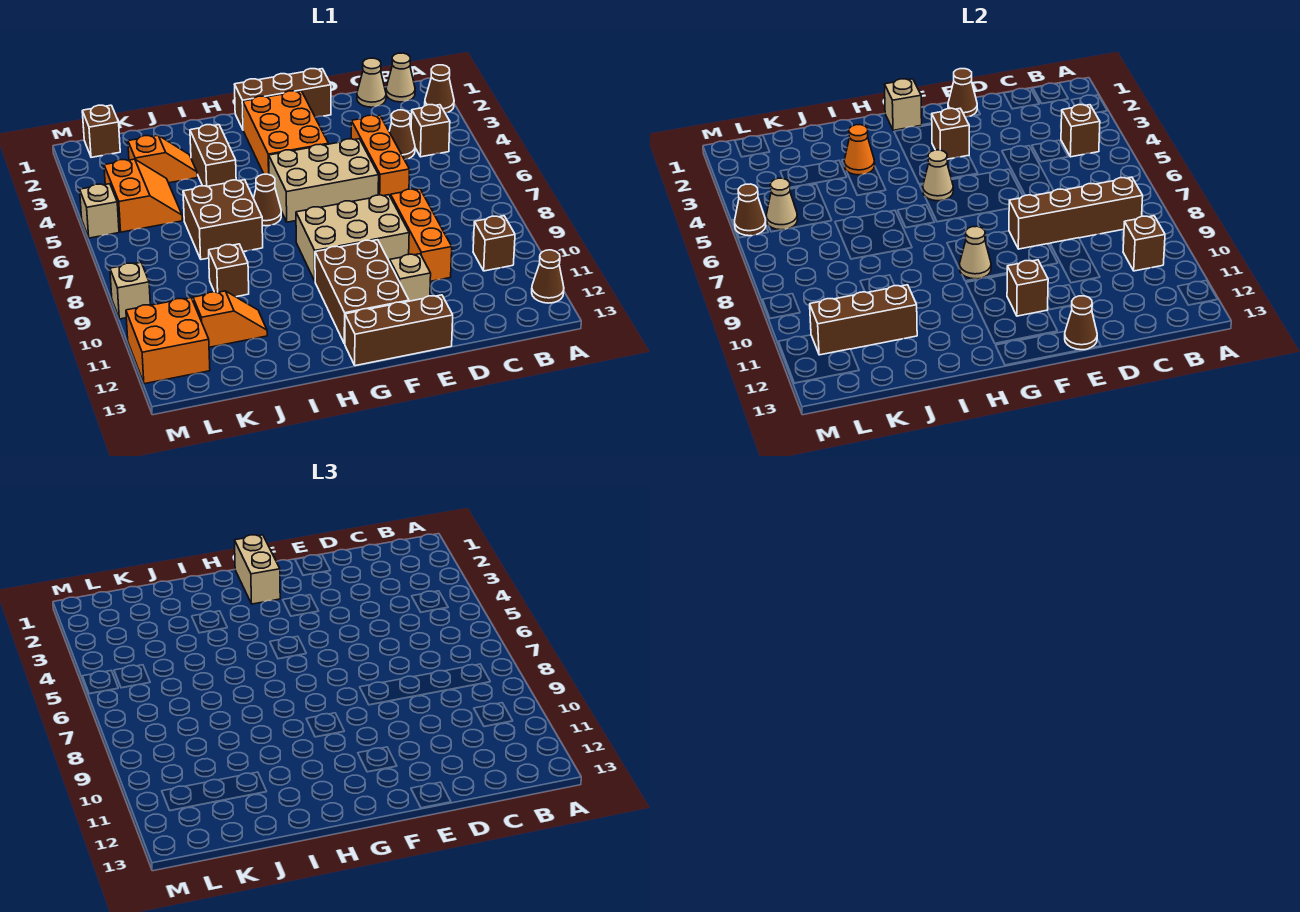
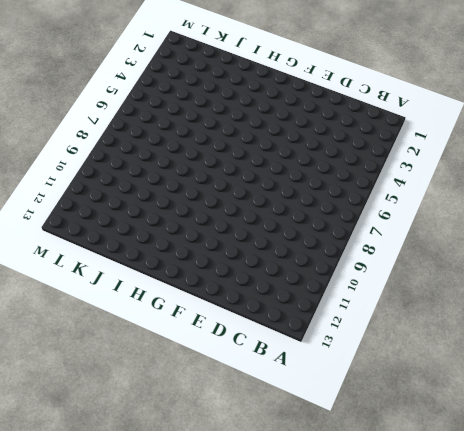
none -> brown 1x1 cone [425,65,454,113]
none -> brown 1x1 cone [532,250,564,303]
none -> tan 1x1 cone [386,53,415,102]
none -> brown 1x1 brick [411,105,450,157]

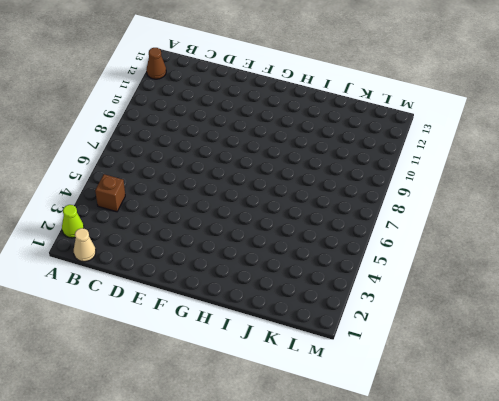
lime 1x1 cone [62,205,84,238] -> brown 1x1 cone [425,65,454,113]
none -> brown 1x1 brick [473,216,515,271]
none -> tan 1x1 cone [357,58,386,107]
none -> brown 1x1 cone [389,110,415,160]
none -> orange 1x3 brick [351,115,410,197]

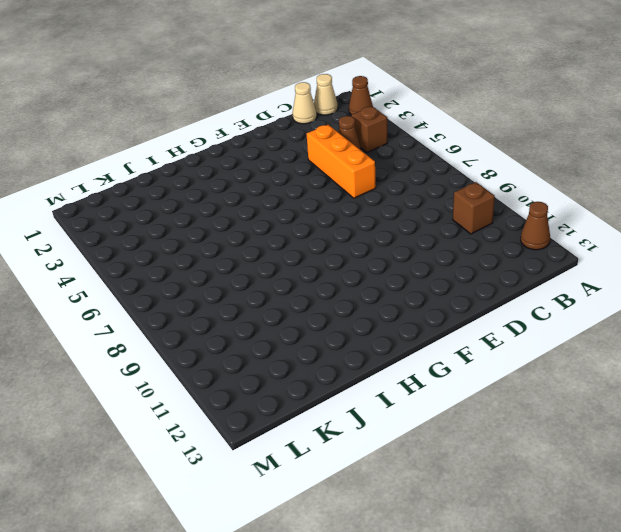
none -> orange 1x3 brick [391,189,452,281]
none -> brown 1x3 brick [235,69,331,129]
none -> tan 2x3 brick [269,139,379,222]
none -> tan 2x3 brick [296,195,409,281]

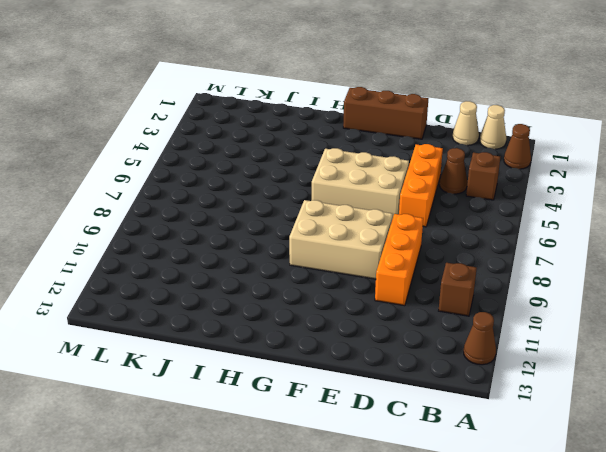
none -> tan 1x1 brick [390,254,431,301]
none -> brown 1x3 brick [345,295,453,366]
none -> orange 2x3 brick [243,91,328,174]
none -> brown 2x3 brick [315,240,409,344]

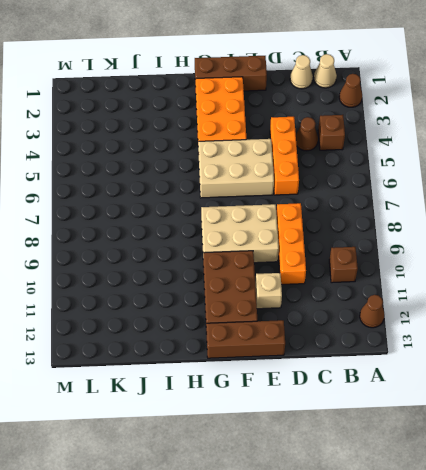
none -> brown 1x1 cone [254,174,281,226]
none -> brown 1x2 brick [190,125,236,187]
none -> brown 2x2 brick [183,180,263,260]
none -> orange 1x2 slope [128,135,197,183]

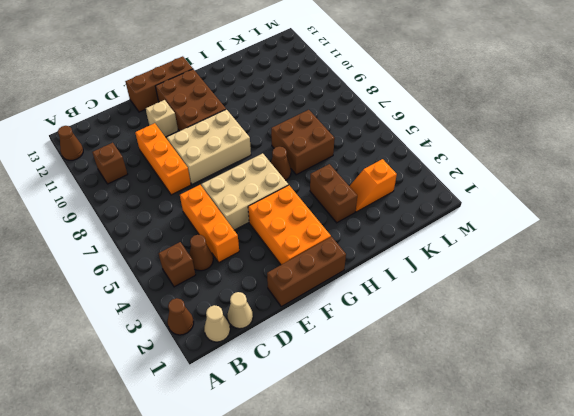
none -> brown 1x1 brick [209,244,249,297]
none -> orange 1x2 slope [193,291,267,347]
none -> orange 2x2 slope [104,159,182,232]
none -> brown 1x1 brick [82,105,120,157]

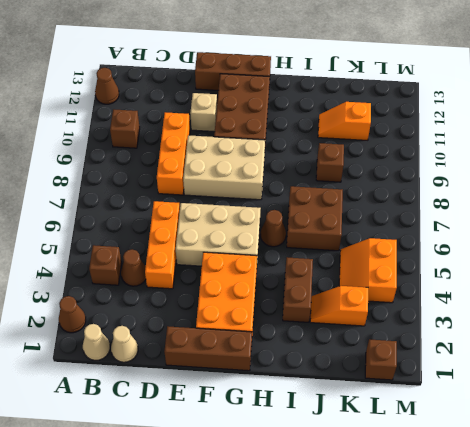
none -> orange 2x2 brick [126,298,210,384]
none -> tan 1x1 brick [80,184,119,238]
none -> tan 1x1 brick [110,262,150,319]
none -> brown 1x1 brick [1061,105,1100,157]

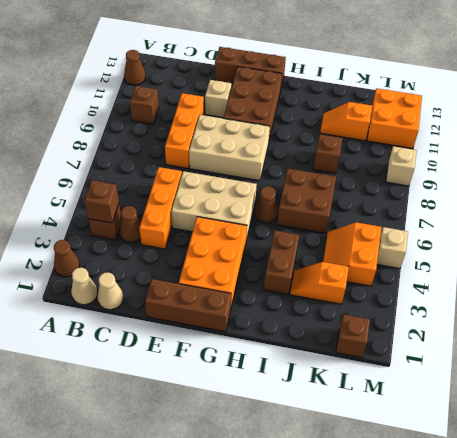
none -> brown 1x4 brick [1009,177,1143,249]
none -> brown 1x1 brick [1123,216,1165,271]
none -> brown 1x1 cone [948,69,977,117]
none -> brown 1x1 cone [1065,296,1097,350]

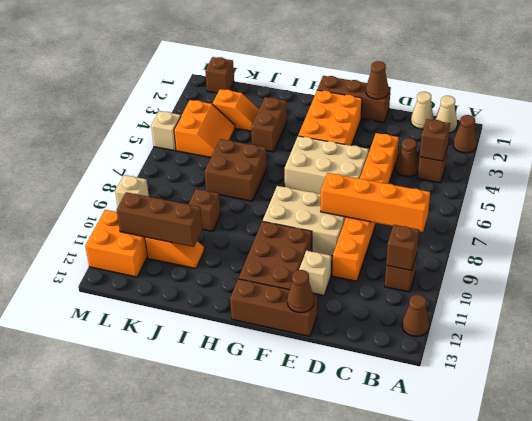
orange 1x4 brick [321,173,430,232] -> brown 1x4 brick [1009,177,1143,249]
none -> brown 1x1 cone [254,174,281,226]
none -> brown 1x1 brick [932,108,969,159]
none -> brown 1x1 brick [1007,260,1048,316]
none -> tan 1x1 brick [885,79,922,130]

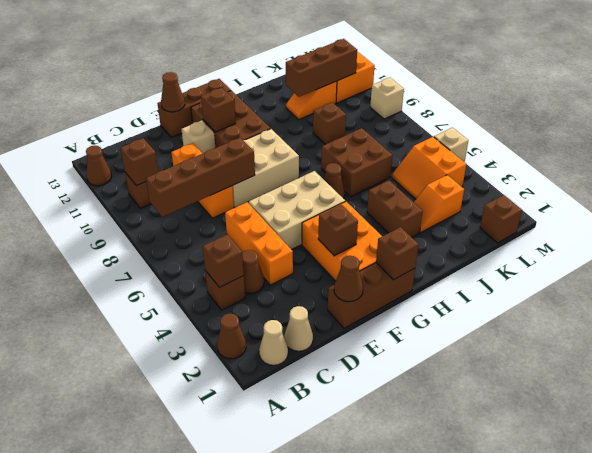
brown 1x1 brick [376,227,419,280] -> tan 1x1 brick [885,79,922,130]
none -> tan 1x1 cone [923,150,953,201]
none -> tan 1x1 cone [960,226,991,279]
none -> orange 1x1 cone [844,125,875,175]
none -> tan 1x1 cone [766,178,797,230]

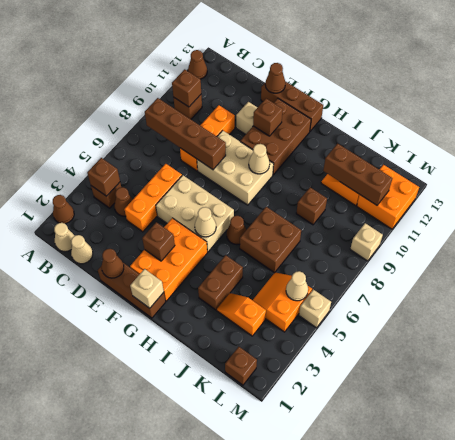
none -> orange 1x1 cone [844,125,875,175]
none -> brown 1x1 cone [735,184,766,236]
none -> tan 1x2 brick [235,535,280,604]

